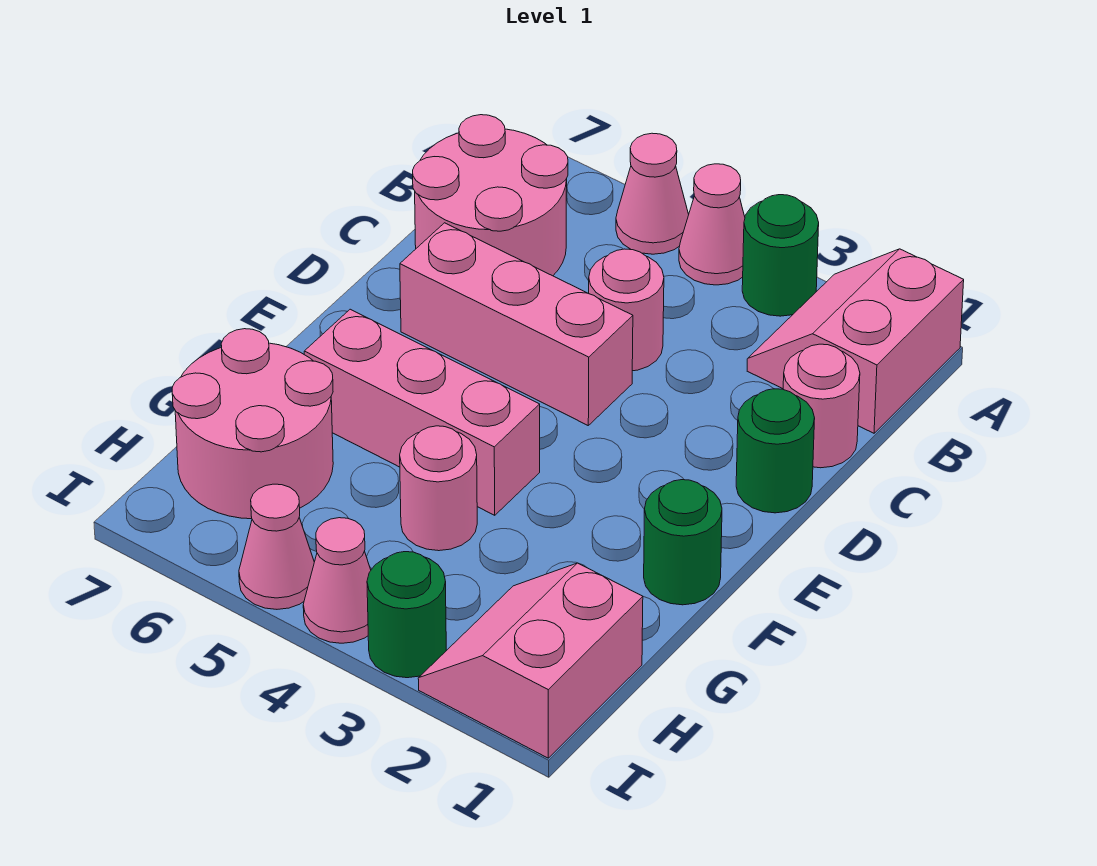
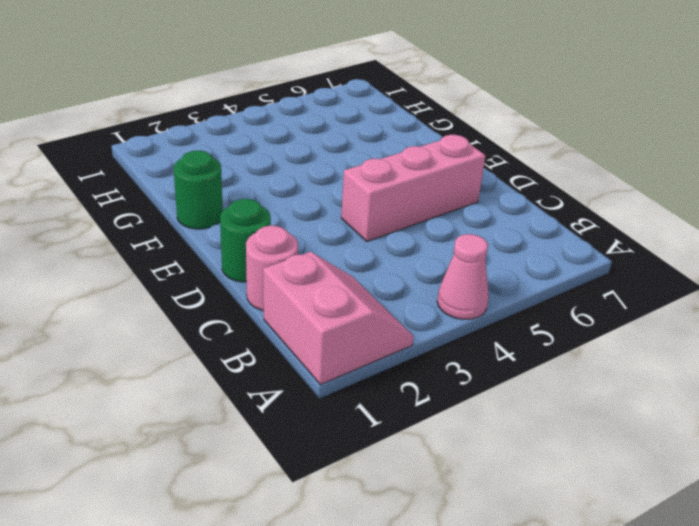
none -> green 1x1 round brick [742,195,819,316]
none -> pink 1x1 cone [616,133,689,254]
none -> pink 2x2 round brick [413,115,568,276]

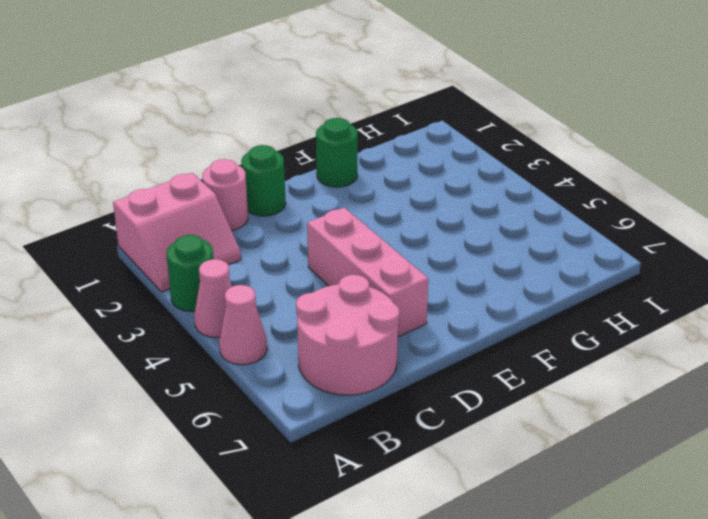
none -> pink 1x1 round brick [589,249,664,371]
none -> pink 1x3 brick [304,309,540,515]
none -> pink 1x1 round brick [400,426,477,551]

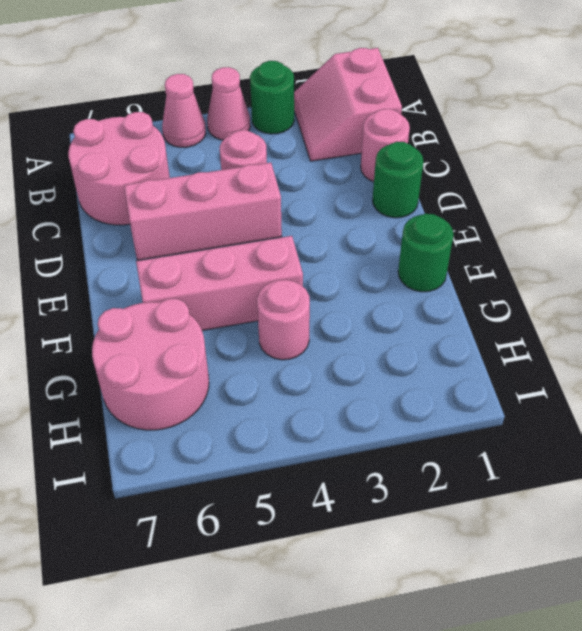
none -> pink 2x2 slope [418,563,643,758]
none -> green 1x1 round brick [367,552,446,678]
none -> pink 1x1 cone [303,518,371,643]

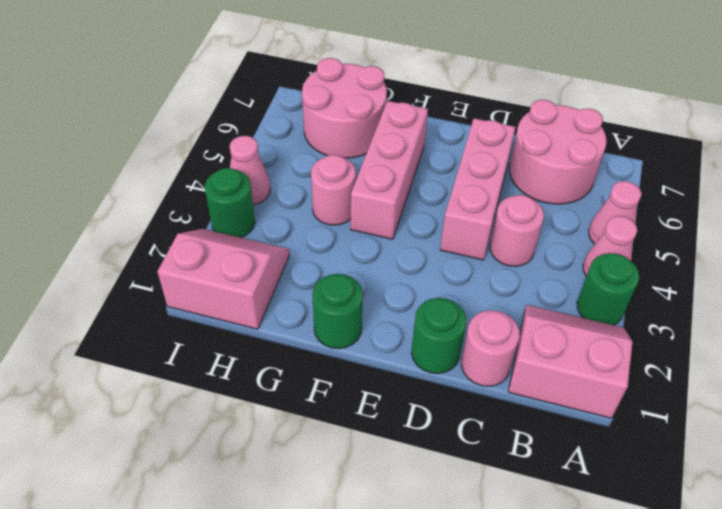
none -> pink 1x1 cone [239,484,314,609]

